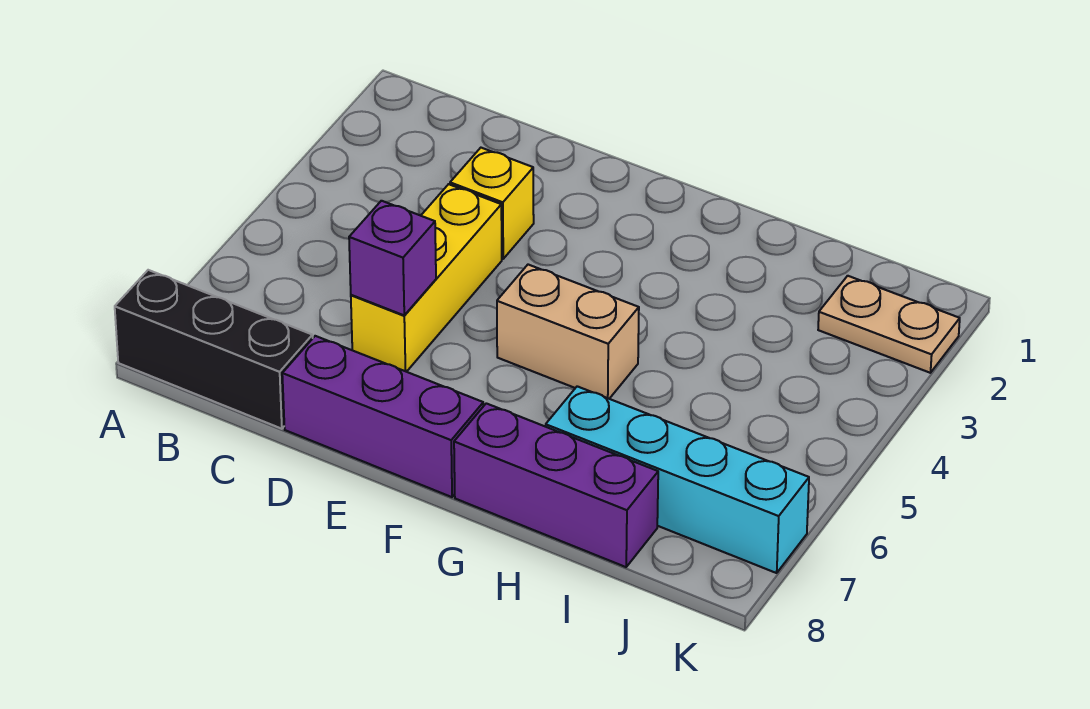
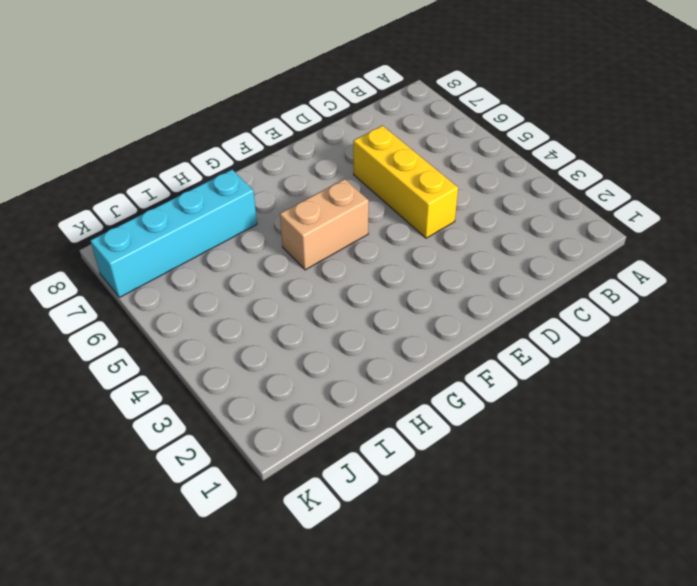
none -> black 1x3 brick [115,270,313,429]
none -> yellow 1x1 brick [450,148,534,259]

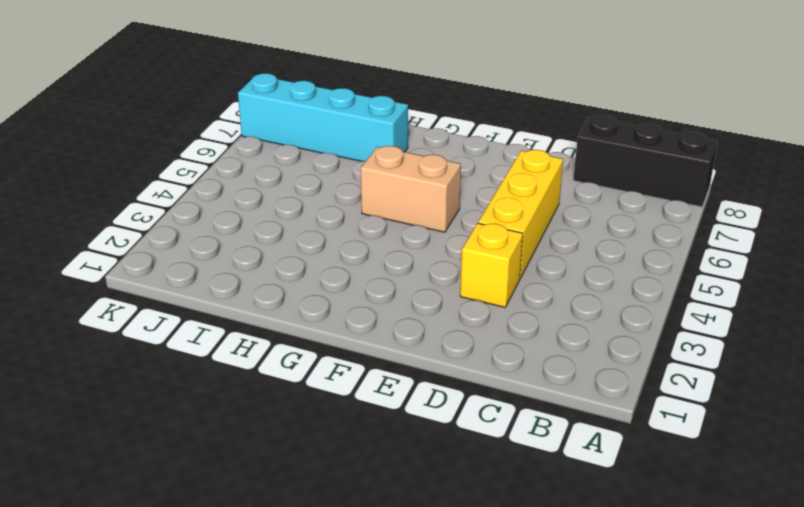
none -> purple 1x3 brick [282,336,483,497]
none -> purple 1x3 brick [454,403,658,567]

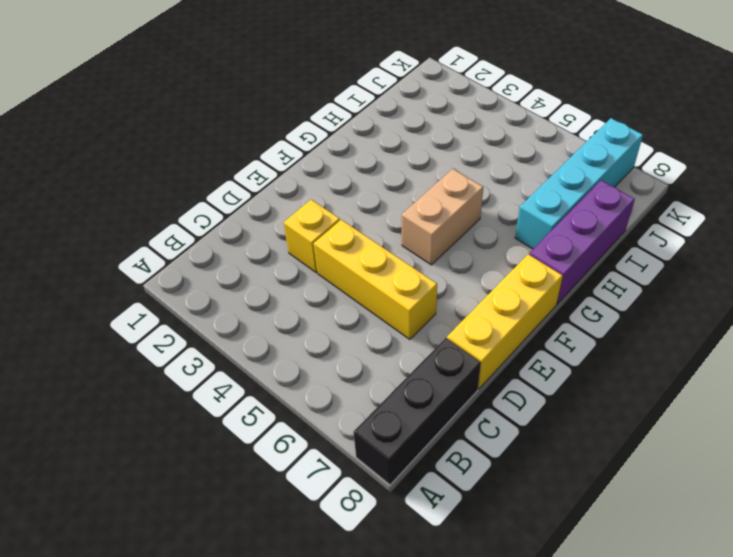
yellow 1x3 brick [447,254,563,389] -> purple 1x3 brick [282,336,483,497]
none -> tan 1x2 plate [818,276,960,373]
none -> purple 1x1 brick [349,201,436,315]

